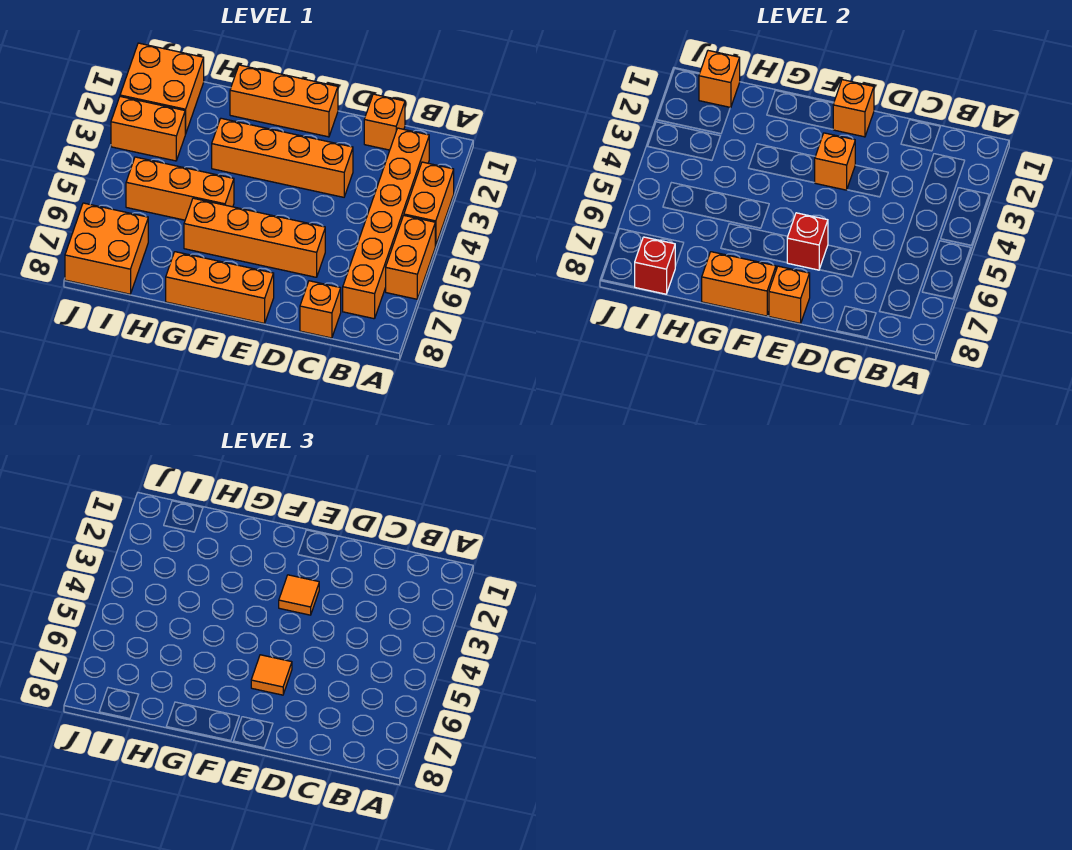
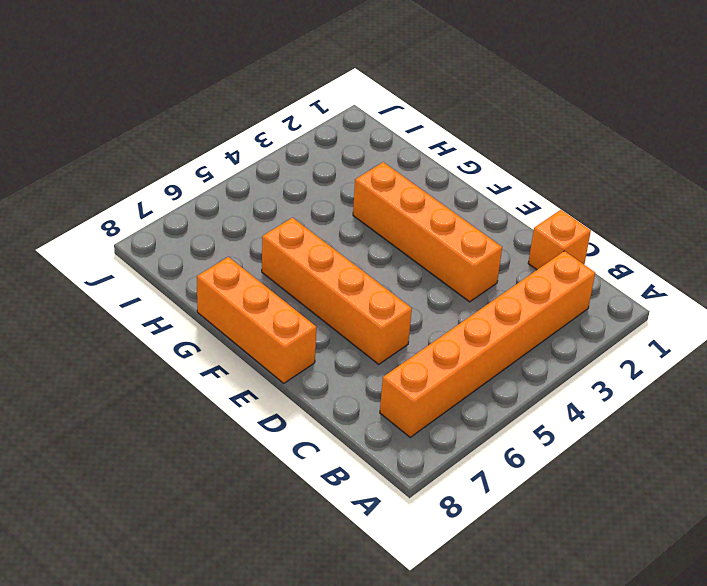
none -> orange 1x2 brick [404,162,454,246]
none -> orange 1x2 brick [386,216,435,299]
none -> orange 1x1 brick [300,281,341,338]

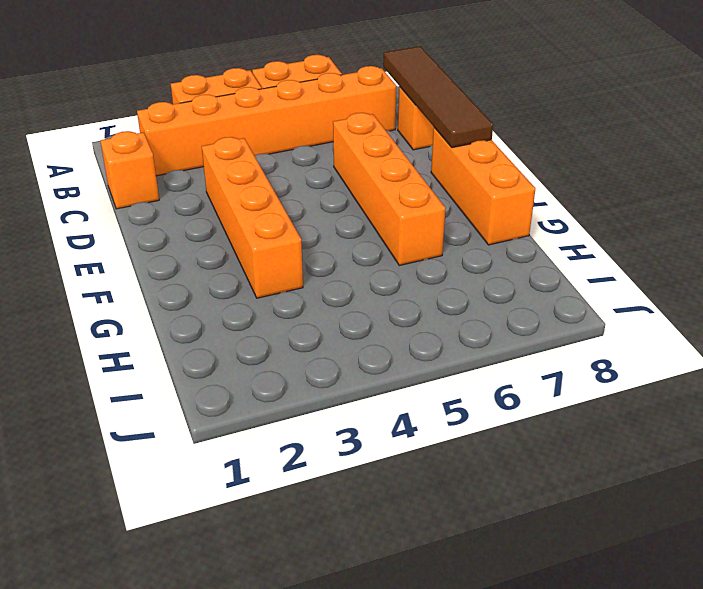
brown 1x4 tile [383,46,493,148] -> orange 1x1 brick [769,266,810,323]
none -> orange 1x3 brick [230,65,338,137]
none -> orange 1x3 brick [126,157,234,220]
none -> orange 2x2 brick [120,43,204,134]

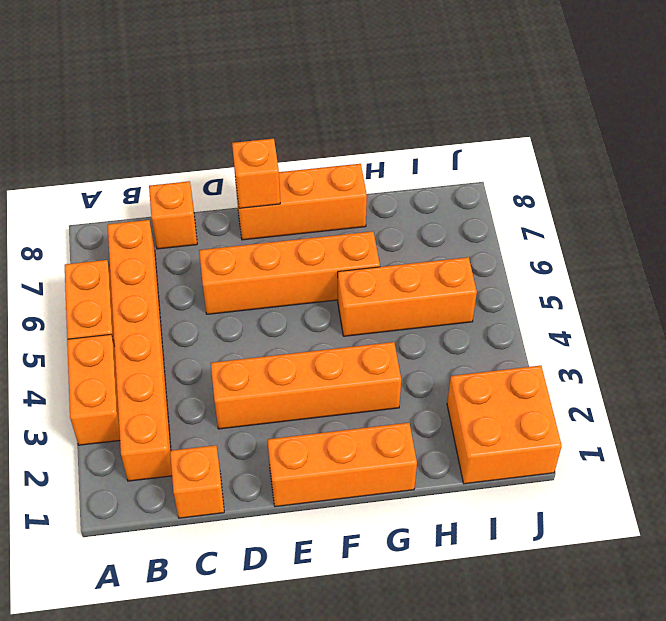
none -> orange 1x2 brick [111,97,185,161]
none -> orange 2x2 brick [65,203,148,294]
none -> orange 1x1 brick [833,80,874,137]

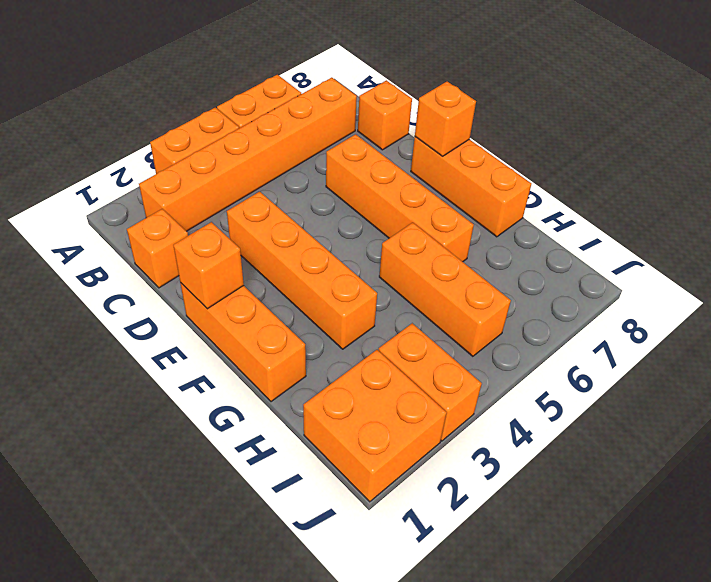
none -> orange 2x2 brick [65,203,148,294]
none -> orange 1x1 brick [815,133,855,190]
none -> red 1x1 brick [787,213,828,270]

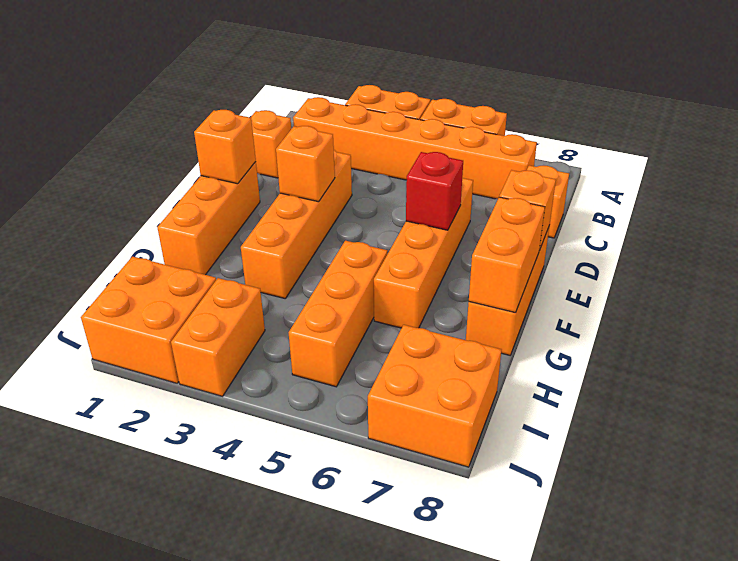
none -> orange 1x1 brick [699,51,740,108]
none -> red 1x1 brick [635,237,675,294]
none -> orange 1x1 tile [279,575,319,615]

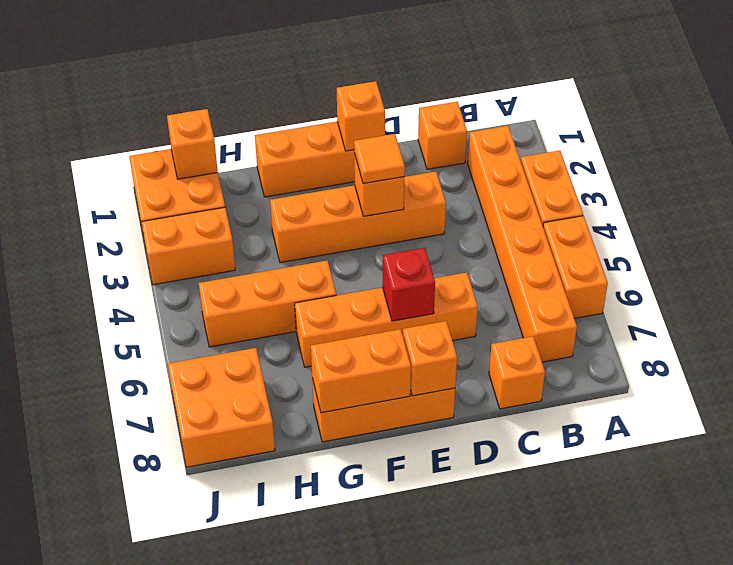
none -> red 1x1 brick [635,237,675,294]
none -> orange 1x1 tile [251,655,292,695]

